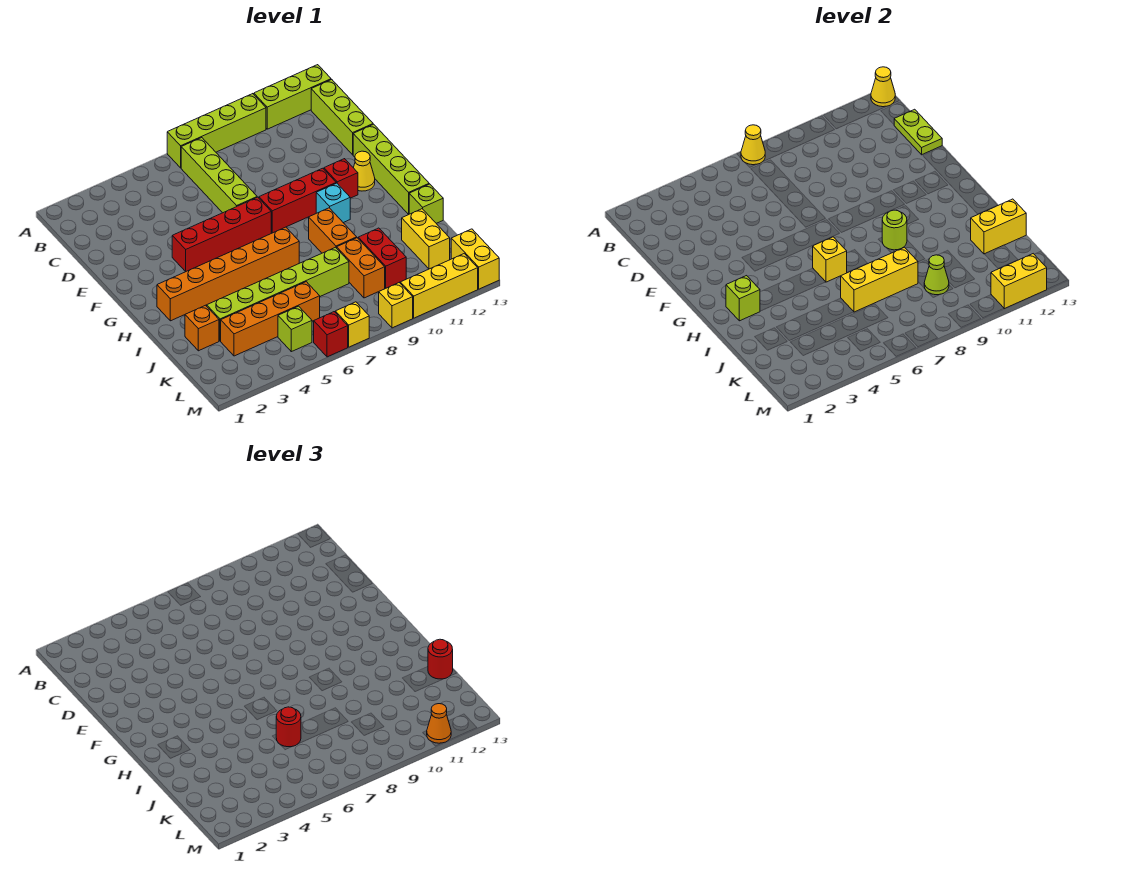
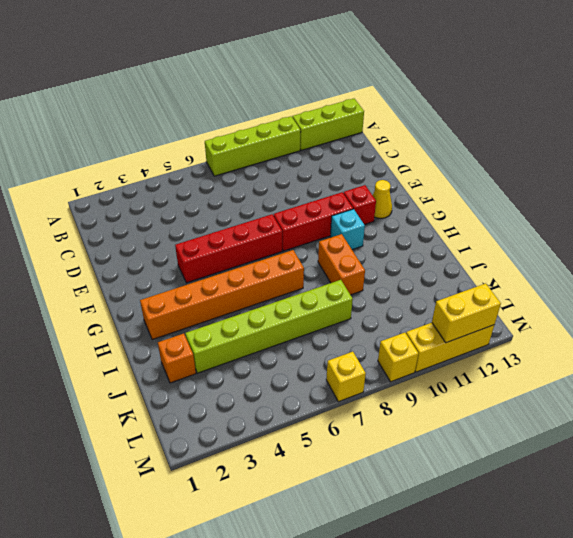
none -> lime 1x4 brick [181,138,257,213]
none -> lime 1x3 brick [311,80,373,155]
none -> lime 1x4 brick [353,124,429,215]
none -> lime 1x1 brick [409,184,443,223]

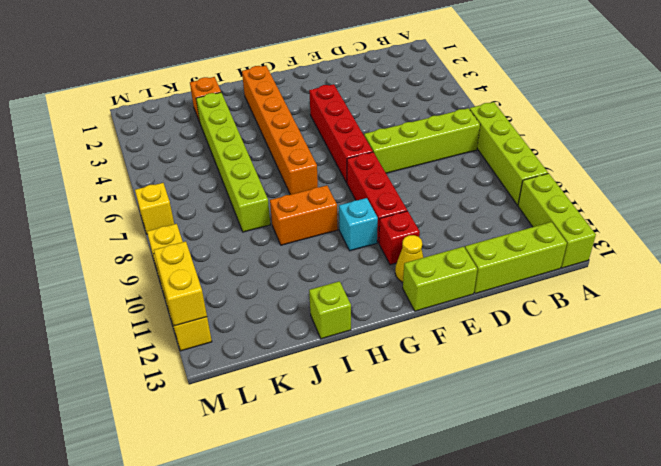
lime 1x2 brick [403,247,477,311] -> lime 1x4 brick [353,124,429,215]
none -> orange 1x2 brick [337,238,385,298]
none -> red 1x2 brick [358,228,406,288]
none -> yellow 1x2 brick [402,209,450,269]
none -> orange 1x4 brick [221,282,320,356]

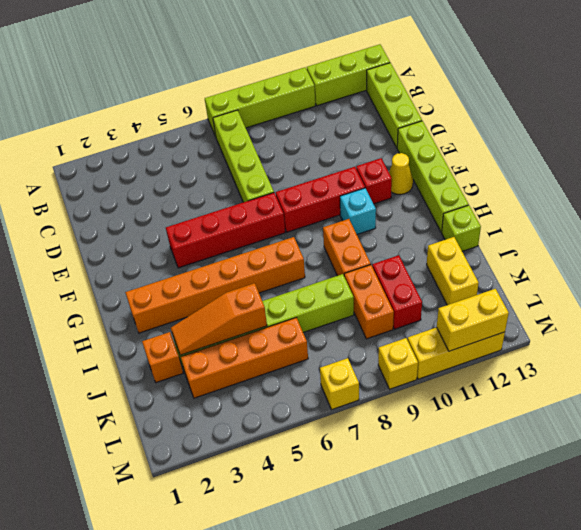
orange 1x3 slope [171,283,267,355] -> none
none -> lime 1x1 brick [278,306,312,352]
none -> yellow 1x2 brick [451,229,499,289]
none -> red 1x1 brick [314,312,348,357]
none -> yellow 1x1 cone [741,125,765,165]

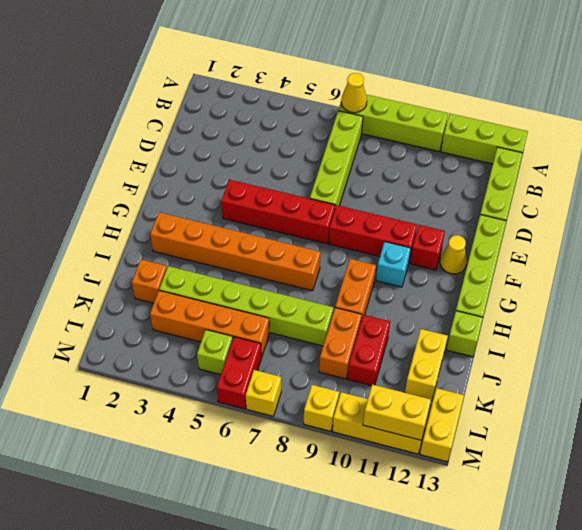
red 1x2 brick [217,337,262,409] -> red 1x1 brick [314,312,348,357]
none -> yellow 1x1 cone [871,67,895,107]
none -> lime 1x2 plate [894,109,942,155]
none -> lime 1x1 brick [726,276,760,321]
none -> yellow 1x1 brick [813,237,847,282]

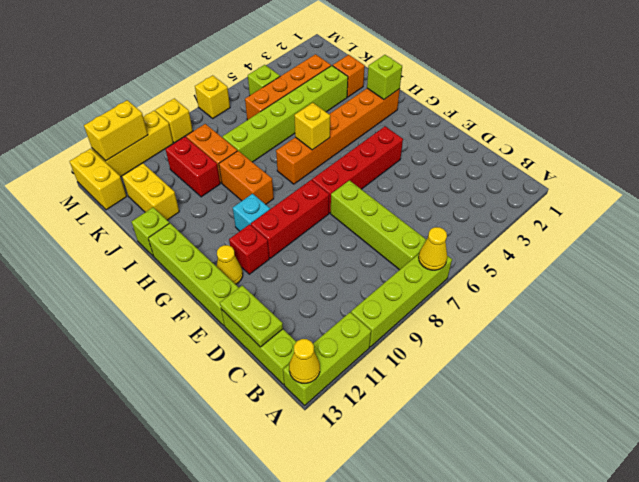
none -> red 1x1 brick [314,312,348,357]
none -> lime 1x1 round brick [882,210,907,250]
none -> yellow 1x3 brick [841,247,918,312]
none -> yellow 1x2 brick [971,199,1026,254]

